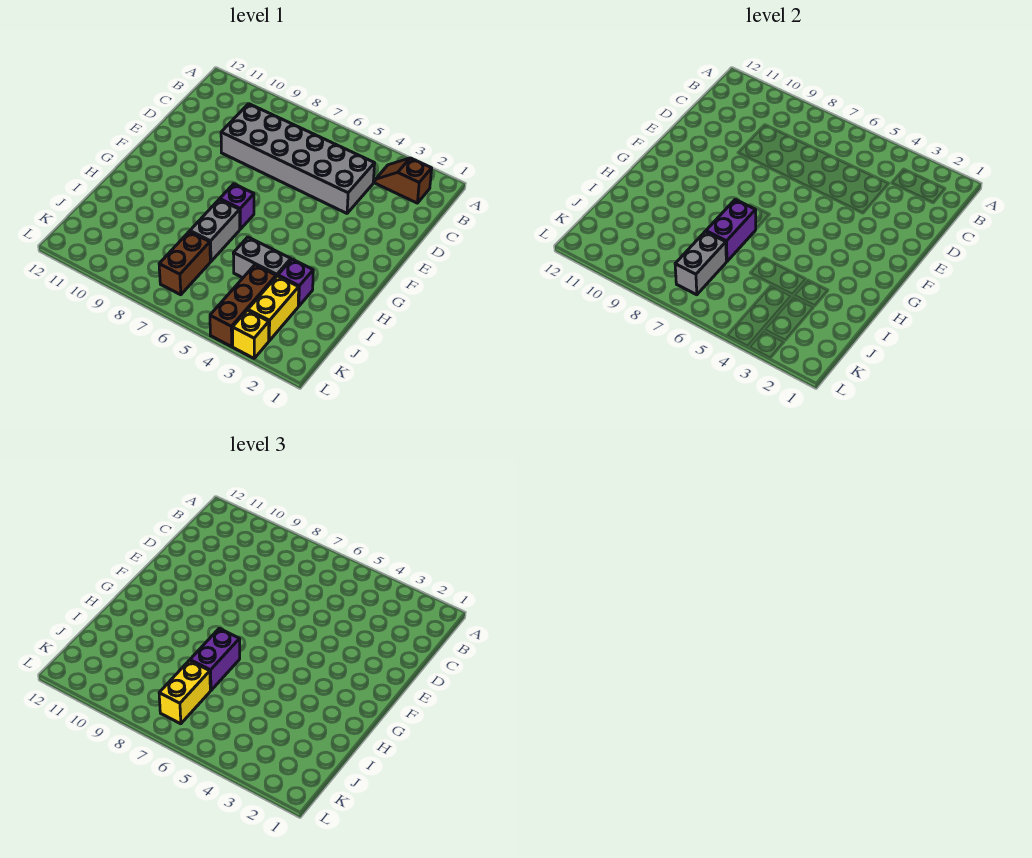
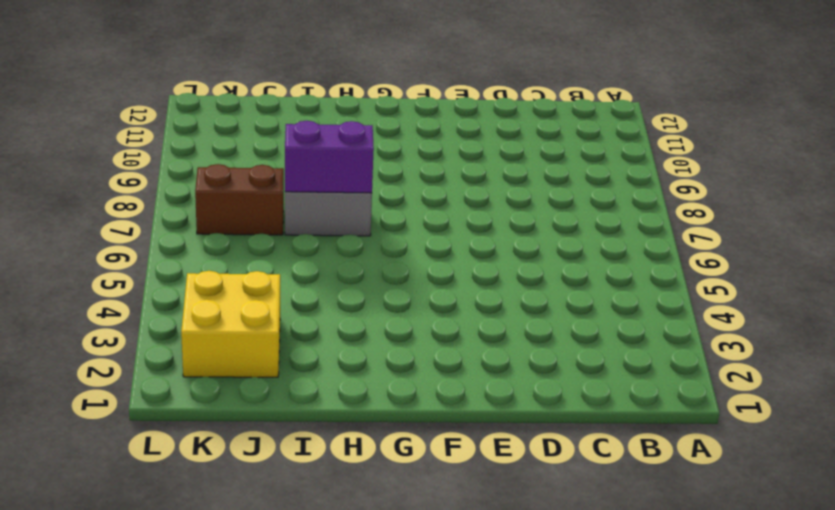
yellow 2x2 brick [181,271,280,377] -> yellow 1x2 brick [248,276,299,341]
none -> brown 1x2 slope [375,158,432,203]
none -> grey 2x6 brick [221,104,375,213]
none -> purple 1x1 brick [220,184,254,229]

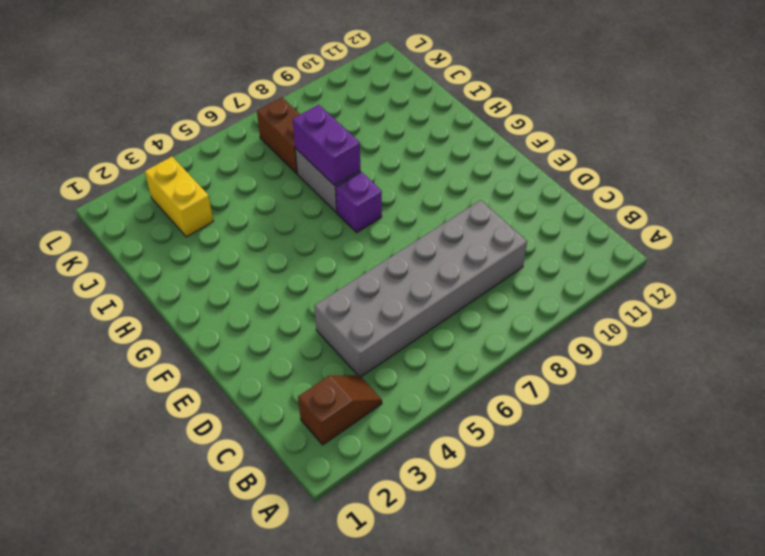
none -> purple 1x1 brick [278,259,313,306]
none -> grey 1x2 brick [233,237,291,278]
none -> brown 1x3 brick [210,265,276,347]

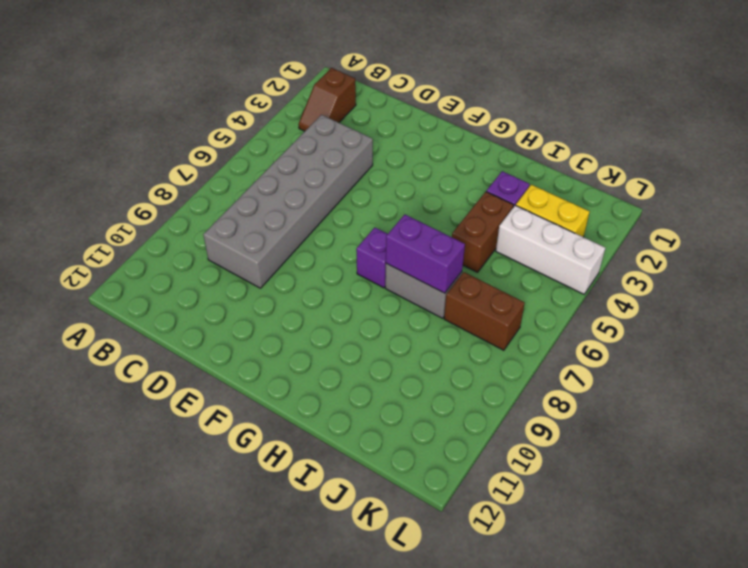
brown 1x2 brick [452,192,514,272] -> grey 1x2 brick [233,237,291,278]
white 1x3 brick [496,205,605,294] -> brown 1x3 brick [210,265,276,347]
none -> yellow 1x1 brick [233,310,269,358]
none -> grey 1x2 brick [675,232,726,295]
none -> purple 1x2 brick [190,628,240,690]

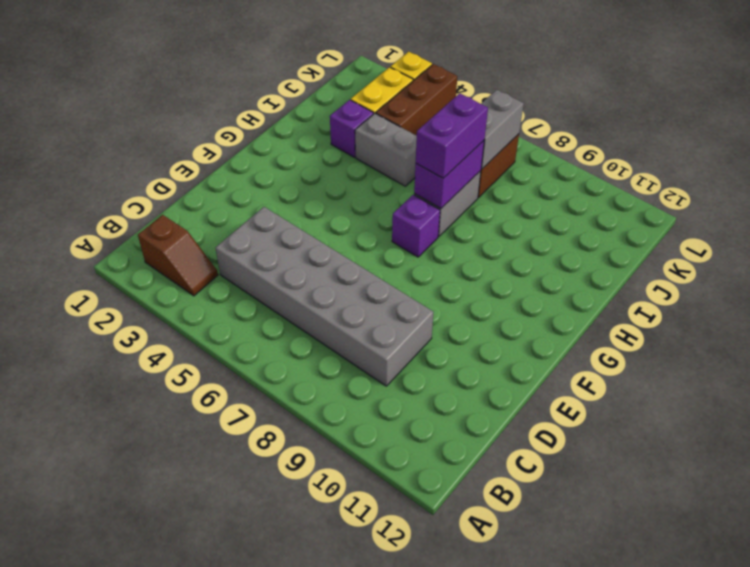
none -> yellow 1x2 brick [159,661,210,724]

